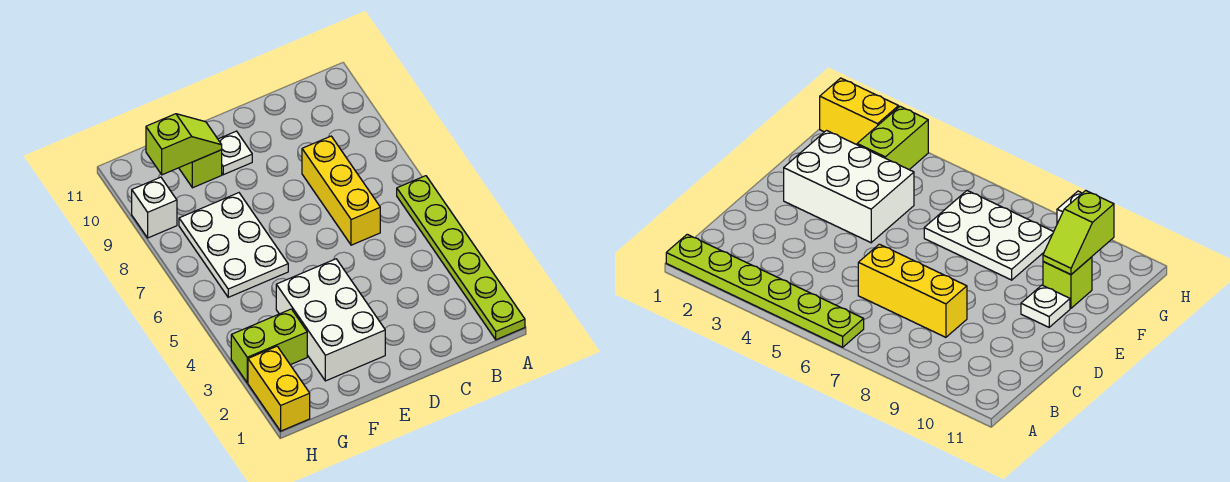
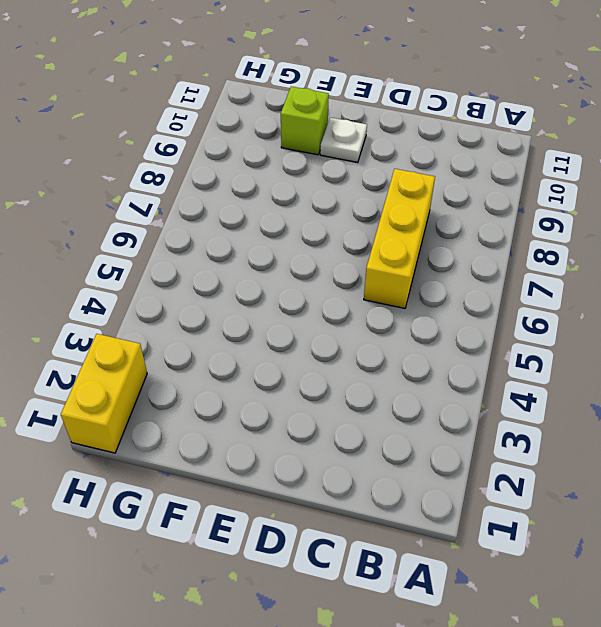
none -> lime 1x6 plate [397,176,525,340]
none -> white 2x3 brick [276,259,385,381]

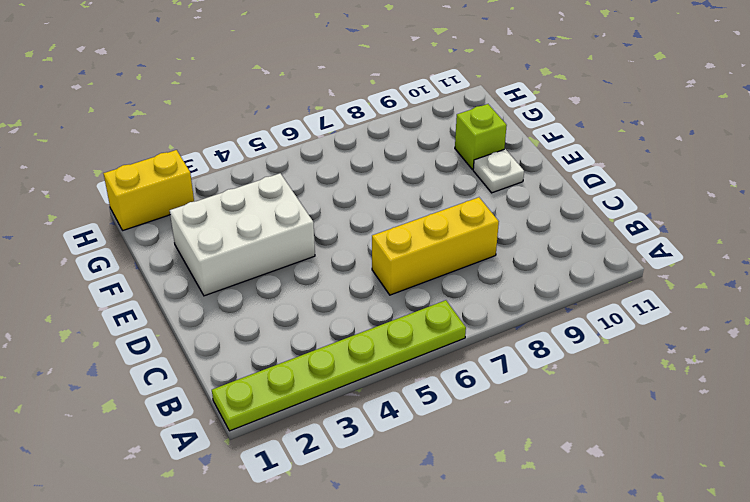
none -> white 2x3 plate [179,193,288,297]
none -> lime 1x2 brick [231,309,307,383]

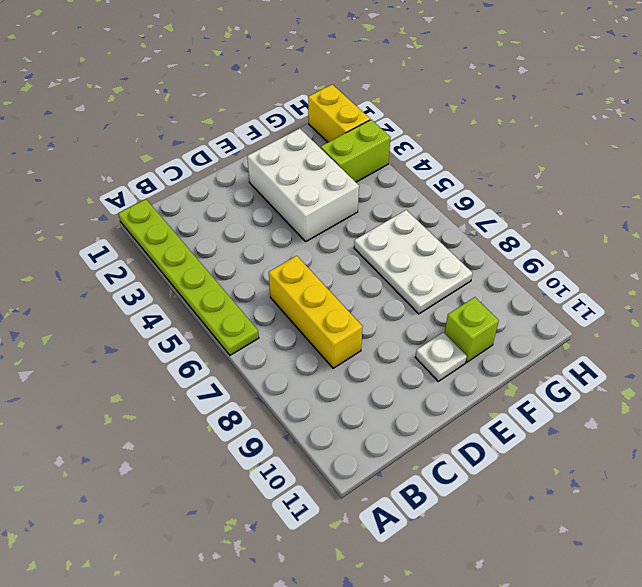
none -> white 1x1 brick [132,177,177,238]
none -> lime 1x2 slope [146,114,222,175]

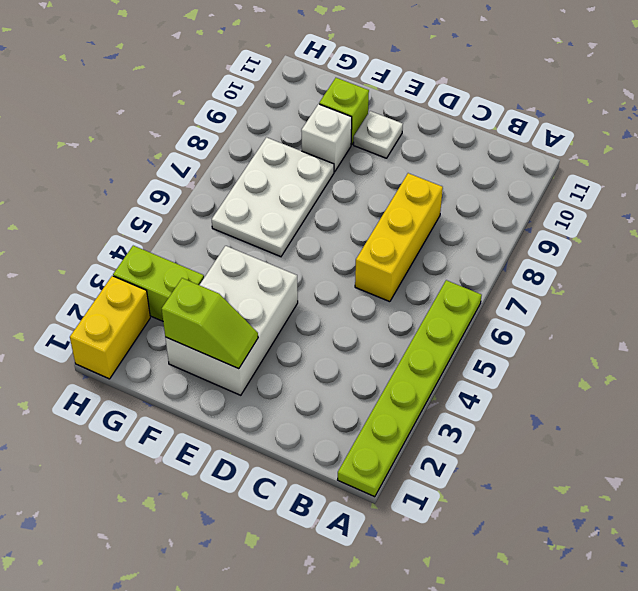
lime 1x2 slope [162,278,258,369] -> lime 1x2 slope moved to [146,114,222,175]
white 1x1 brick [301,104,352,172] -> white 1x1 brick moved to [132,177,177,238]

